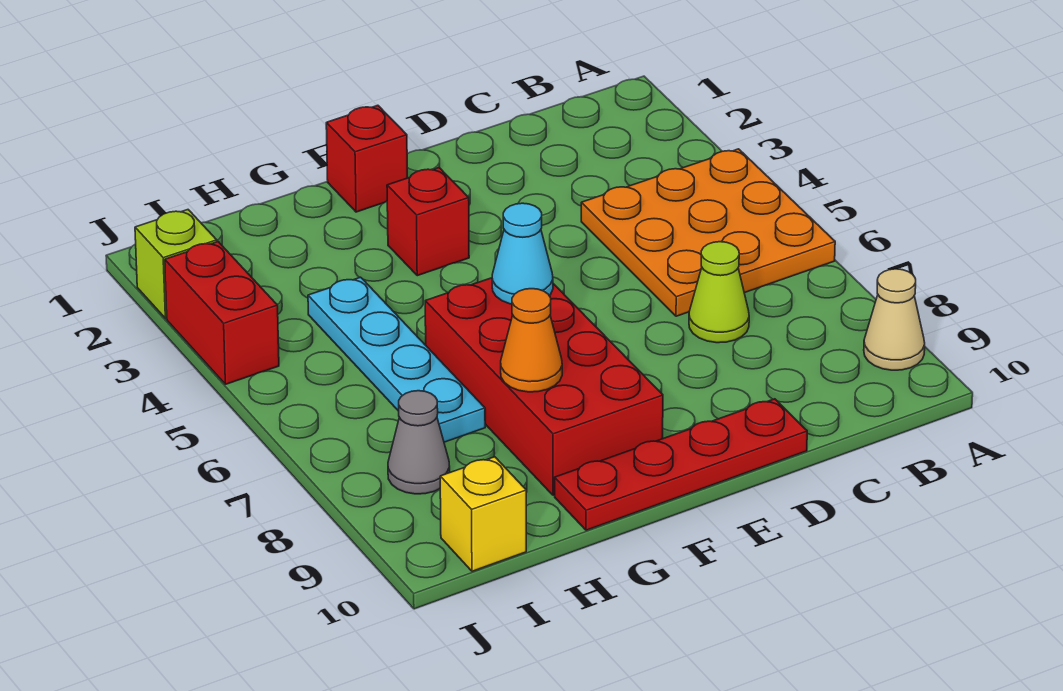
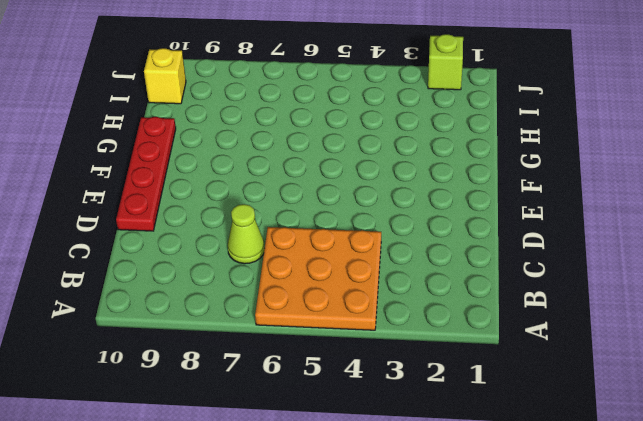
none -> tan 1x1 cone [864,269,925,370]
none -> red 1x1 brick [326,105,407,212]
none -> red 1x1 brick [387,168,469,276]

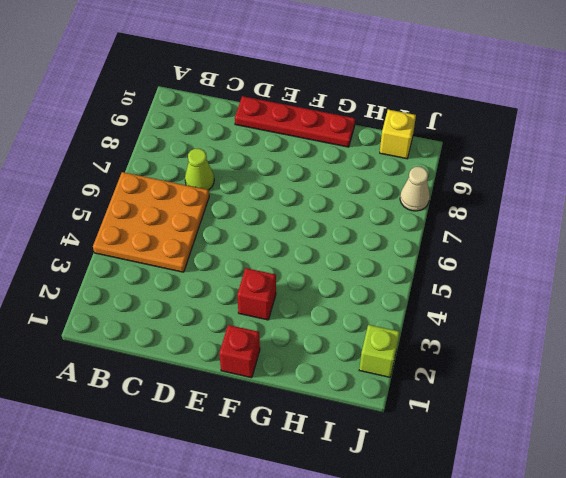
tan 1x1 cone [400,167,430,211] -> tan 1x1 cone moved to [864,269,925,370]
none -> red 2x4 brick [425,278,663,495]
none -> cyan 1x4 plate [308,277,485,442]
none -> grey 1x1 cone [388,391,450,494]

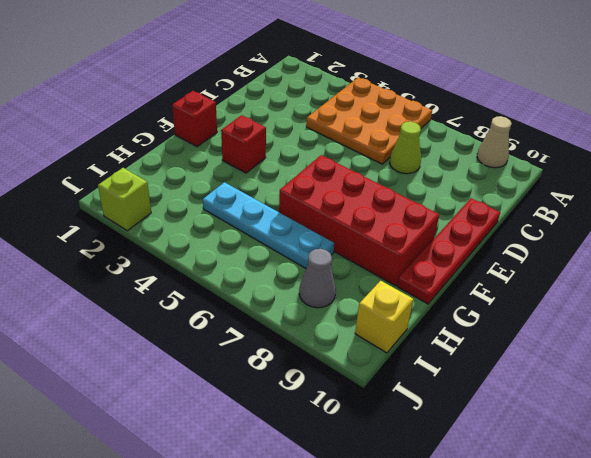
none -> red 1x2 brick [165,242,279,384]
none -> cyan 1x1 cone [492,203,553,304]
none -> orange 1x1 cone [501,289,562,392]

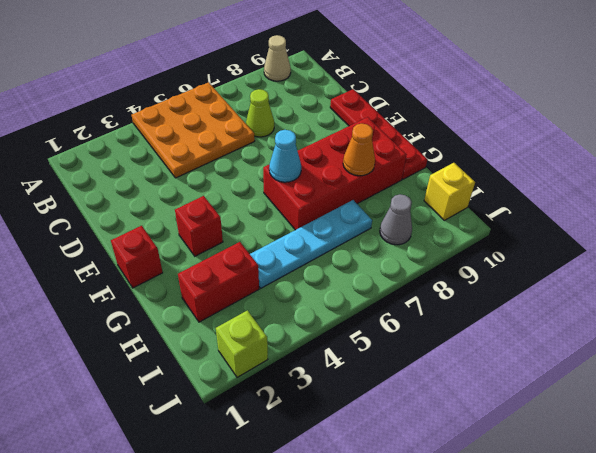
red 1x2 brick [178,242,259,322] -> red 1x2 brick moved to [165,242,279,384]

